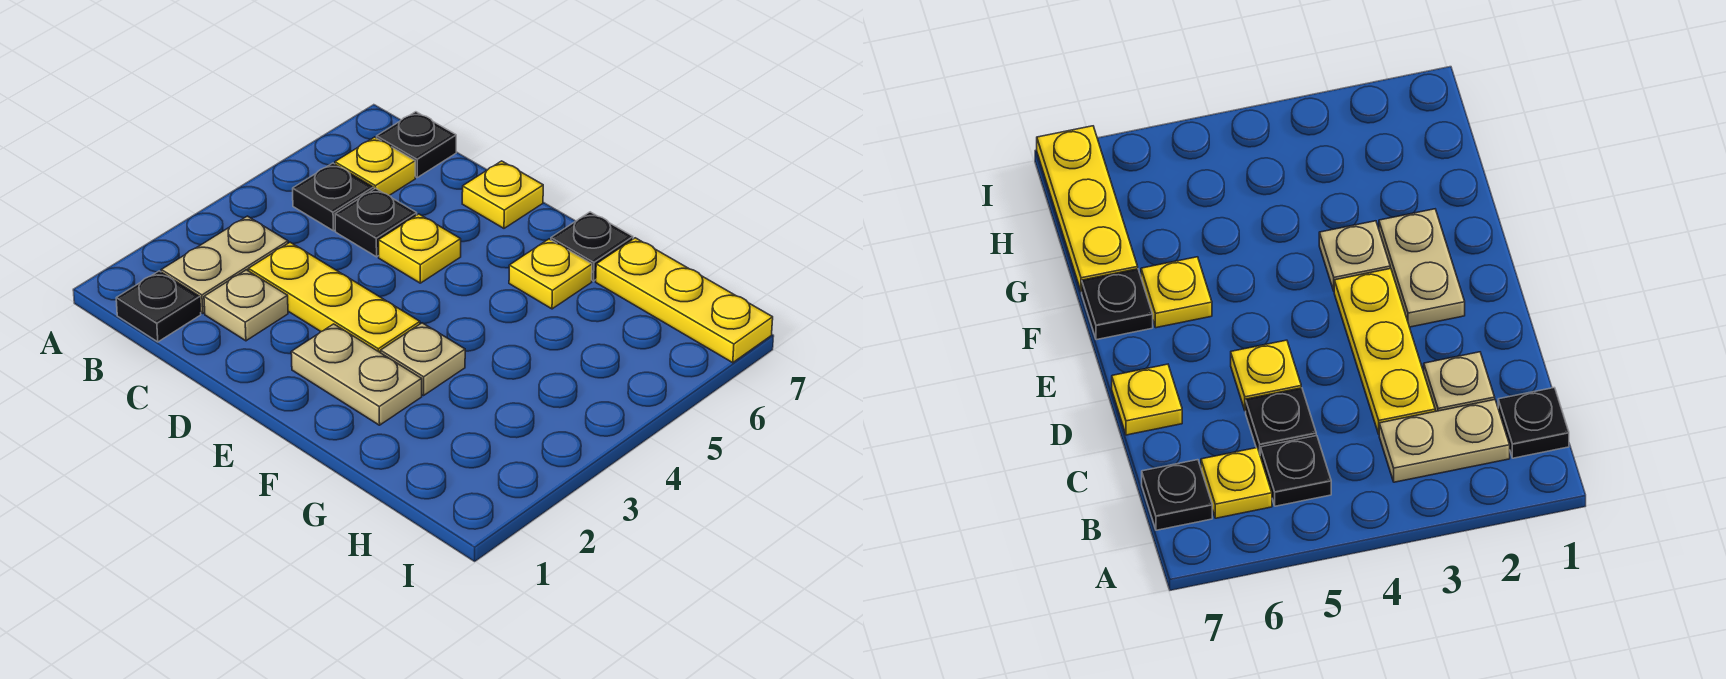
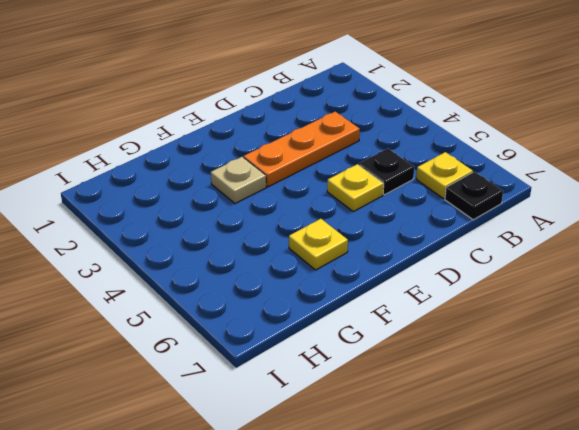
orange 1x3 plate [244,112,360,187] -> yellow 1x3 plate [248,242,420,353]
none -> black 1x1 plate [116,271,201,342]
none -> tan 1x2 plate [161,216,288,313]
none -> black 1x1 plate [293,163,373,231]

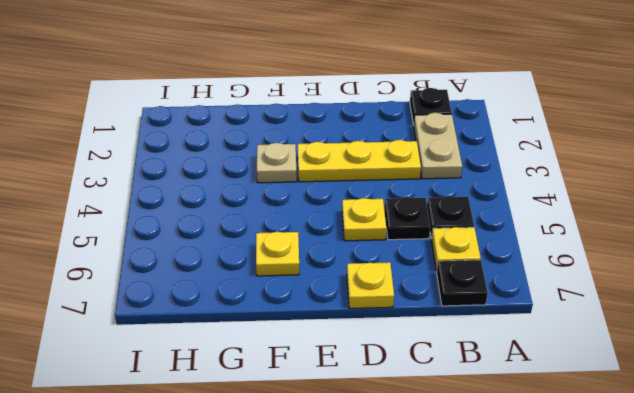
none -> tan 1x1 plate [204,270,288,341]
none -> tan 1x2 plate [291,324,422,425]
none -> black 1x1 plate [551,212,633,281]

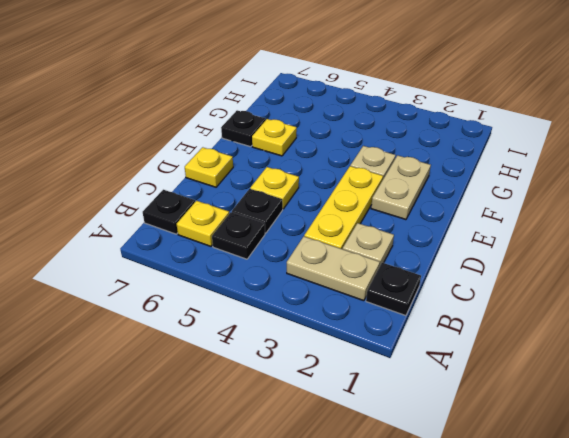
none -> yellow 1x3 plate [596,238,773,363]

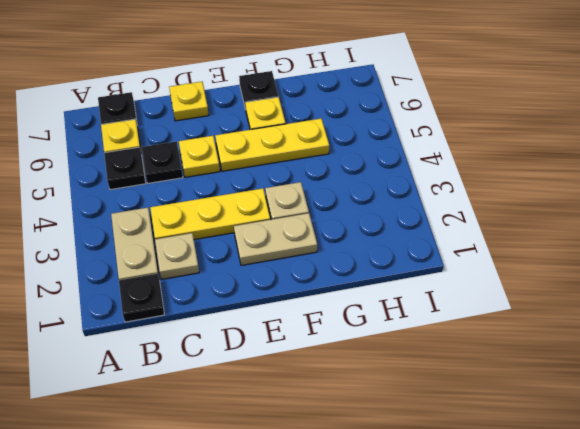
yellow 1x3 plate [215,119,329,171] -> yellow 1x3 plate moved to [596,238,773,363]

